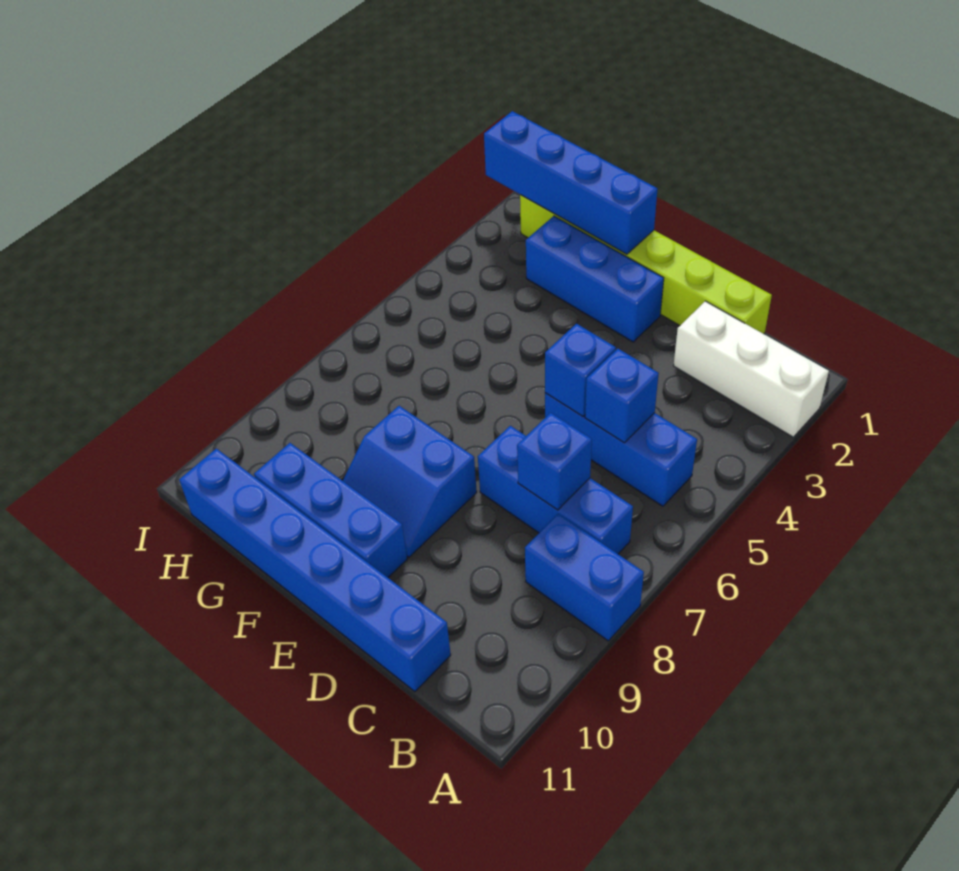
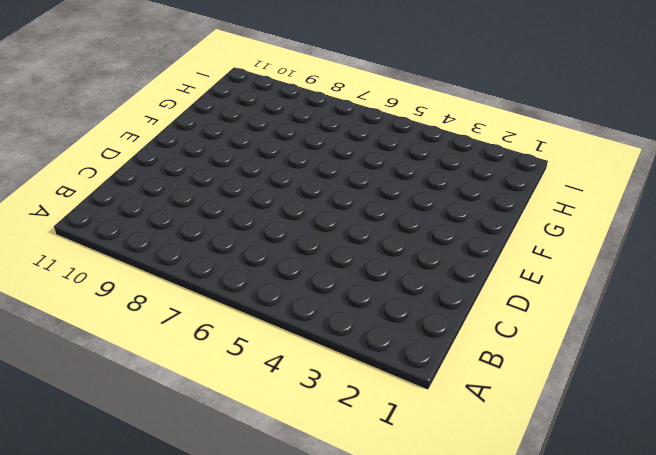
none -> white 1x3 brick [673,301,829,437]
none -> blue 1x2 brick [525,514,644,641]
none -> blue 1x3 brick [545,393,697,506]

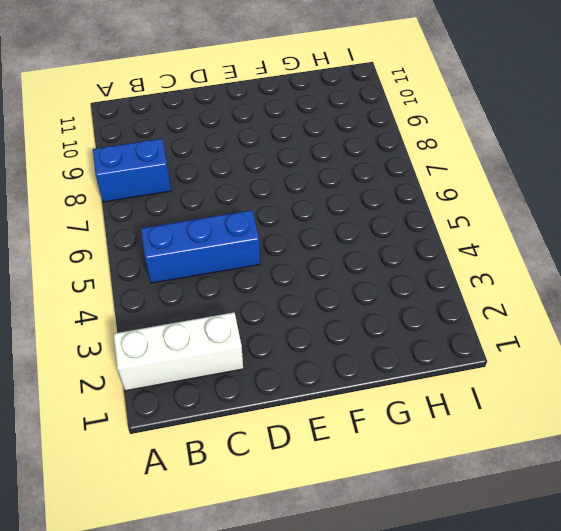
none -> blue 1x3 brick [478,426,633,554]
none -> lime 1x6 brick [520,195,772,334]
none -> blue 1x6 brick [179,449,451,692]

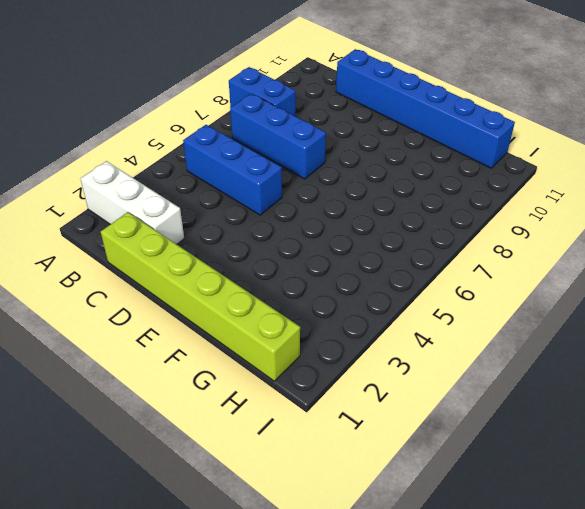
none -> blue 1x3 brick [526,216,664,342]
none -> blue 2x2 slope [343,406,477,557]
none -> blue 1x3 brick [254,443,407,577]

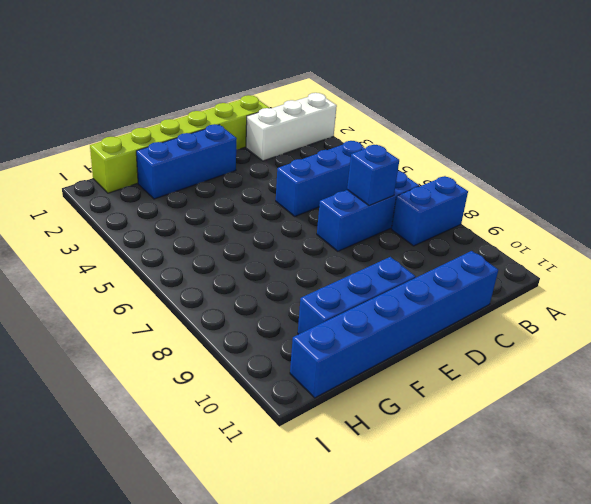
none -> blue 2x2 slope [343,406,477,557]
none -> blue 1x1 brick [585,349,659,443]
none -> blue 1x1 brick [545,324,616,416]

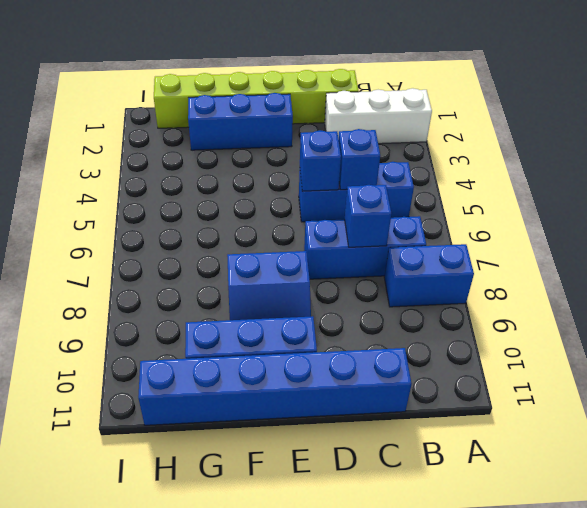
none -> blue 1x4 brick [484,111,657,254]

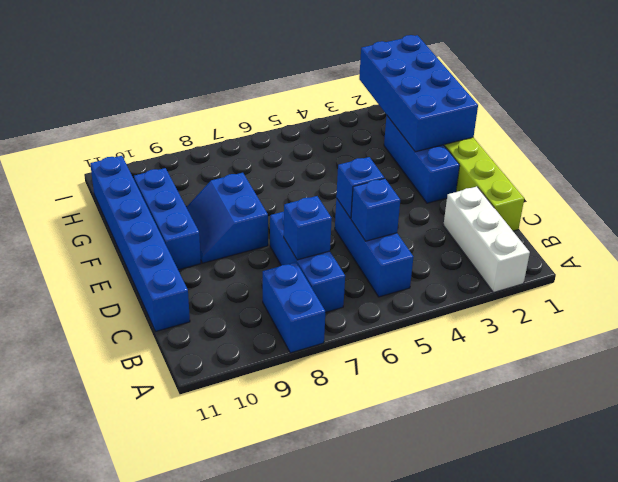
blue 2x4 brick [359,35,478,152] -> blue 1x4 brick [484,111,657,254]

